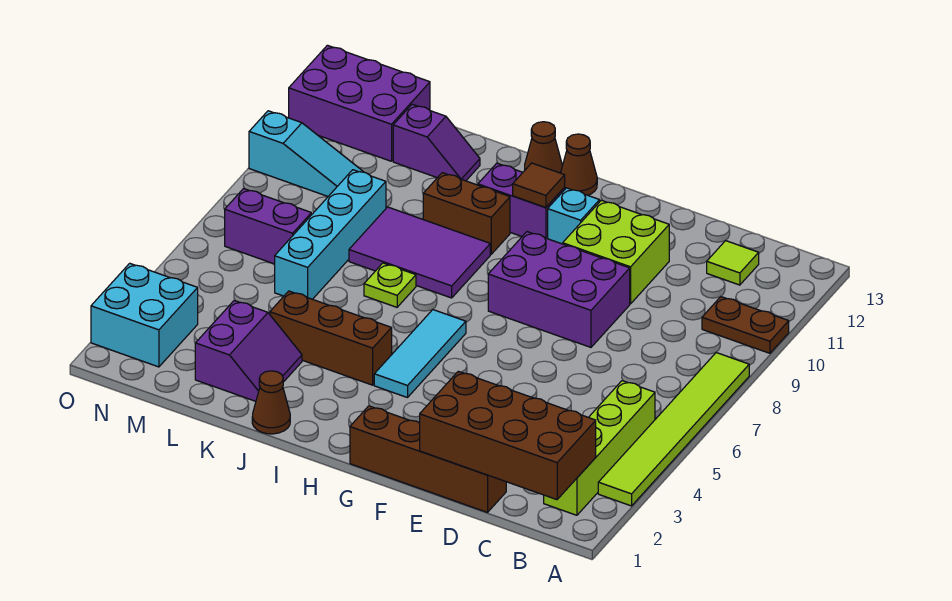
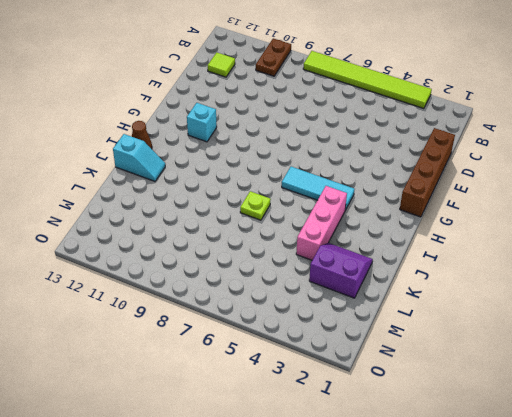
pink 1x3 brick [296,186,347,260] -> brown 1x3 brick [270,291,392,385]
cyan 1x2 slope [113,134,165,181] -> none
none -> lime 1x4 brick [544,381,655,515]
none -> purple 2x3 brick [488,232,630,347]
none -> lime 2x2 brick [563,200,669,304]

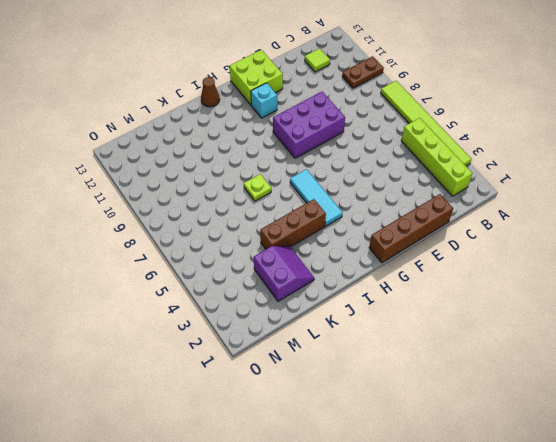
lime 2x2 brick [230,50,283,105] -> lime 2x2 brick moved to [563,200,669,304]
none -> purple 1x2 brick [478,163,565,239]
none -> brown 1x1 cone [561,134,597,195]
none -> purple 2x3 tile [349,207,490,298]

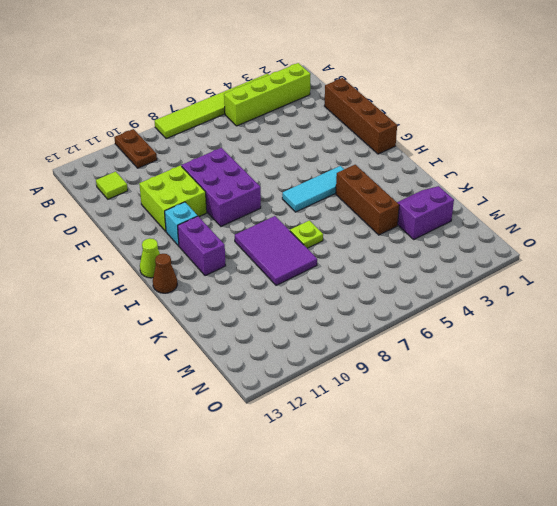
lime 1x1 cone [140,238,160,278] -> brown 1x1 cone [561,134,597,195]
none -> brown 1x2 brick [423,173,510,254]
none -> brown 1x1 cone [252,371,290,434]
none -> purple 1x2 slope [393,104,480,181]

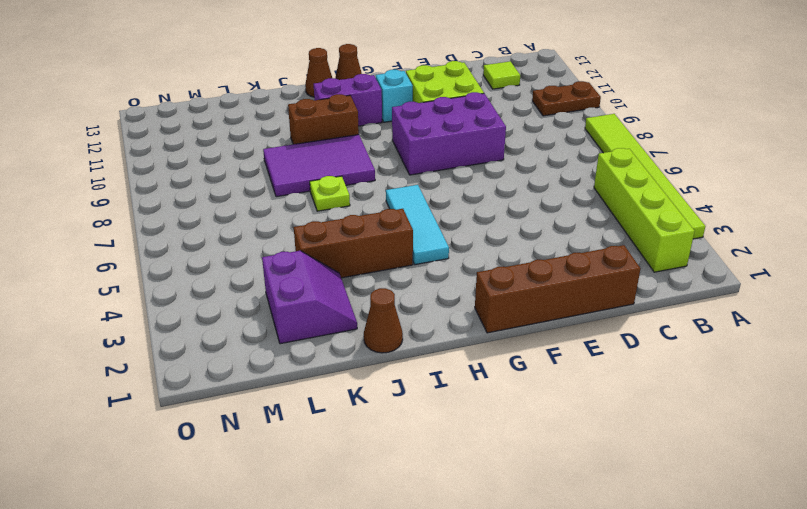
none -> purple 1x2 slope [393,104,480,181]
none -> cyan 1x4 brick [275,170,386,299]
none -> purple 1x2 brick [225,189,311,264]

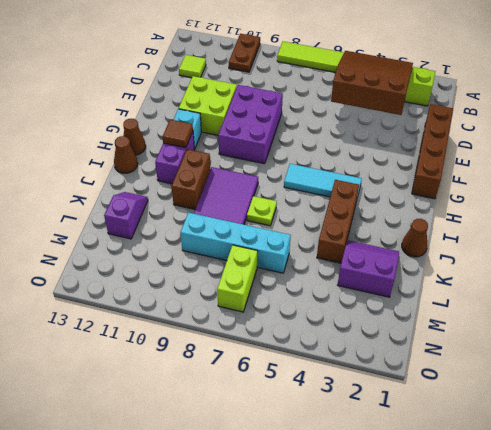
brown 3x3 slope [331,51,413,115] -> none
lime 1x2 brick [217,245,258,312] -> purple 1x2 brick [225,189,311,264]
none -> cyan 1x3 slope [249,111,363,196]
none -> purple 2x3 brick [289,45,430,161]
none -> cyan 2x2 brick [91,263,198,367]

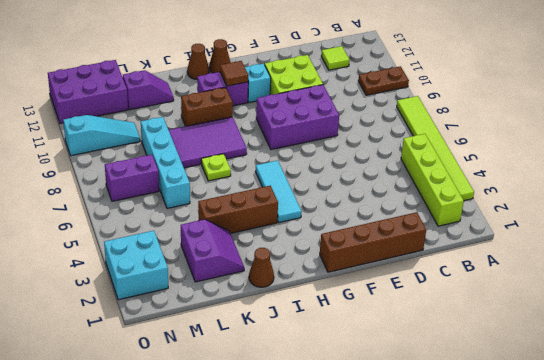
none -> brown 2x4 brick [420,371,596,500]

